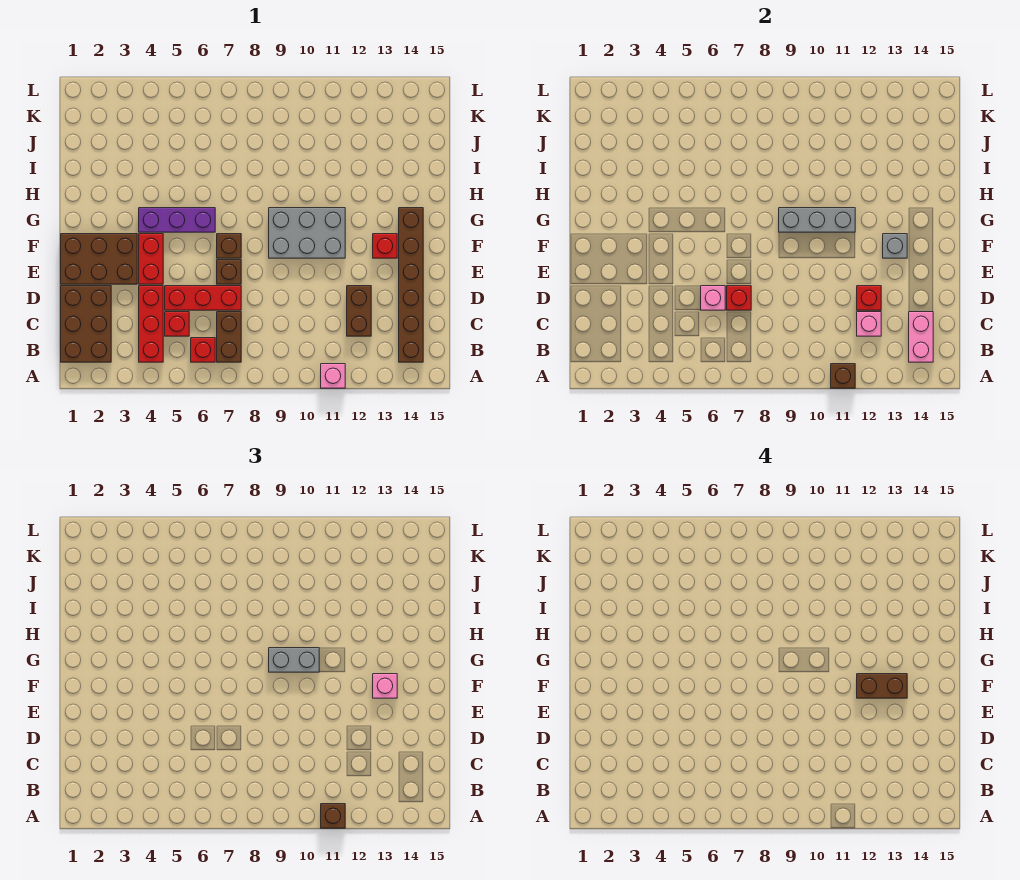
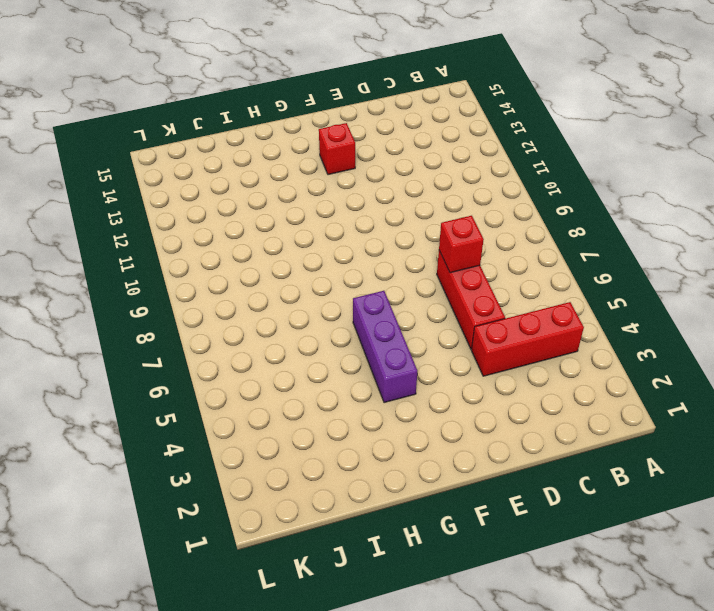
none -> pink 1x1 brick [321,364,345,388]
none -> brown 2x3 brick [61,286,111,362]
none -> red 1x1 brick [191,338,215,362]

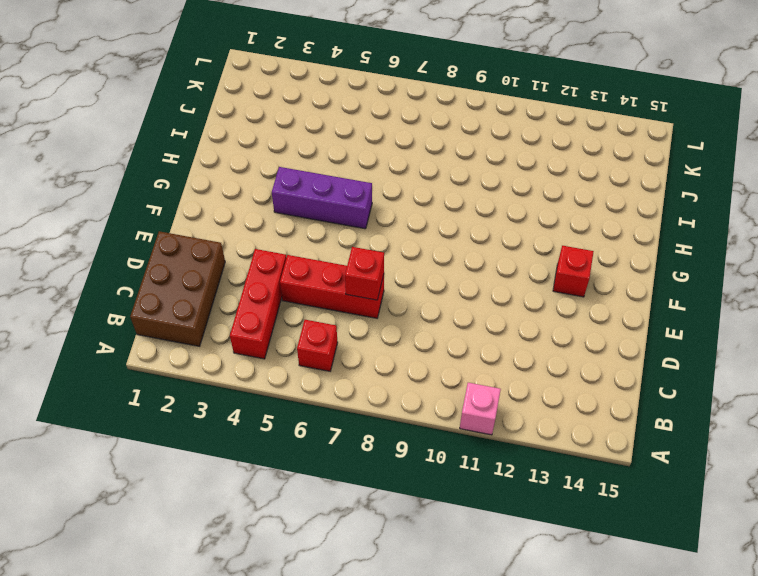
none -> brown 1x2 brick [217,312,241,362]
none -> brown 1x6 brick [399,208,423,362]
none -> red 1x1 brick [165,312,189,336]

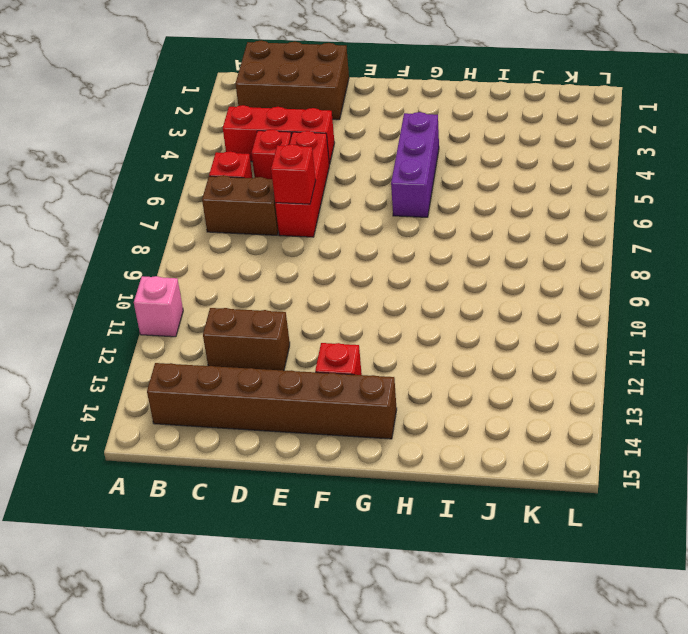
none -> brown 2x3 brick [61,234,137,284]
none -> red 1x2 brick [139,234,163,284]
none -> brown 1x1 brick [217,260,241,284]

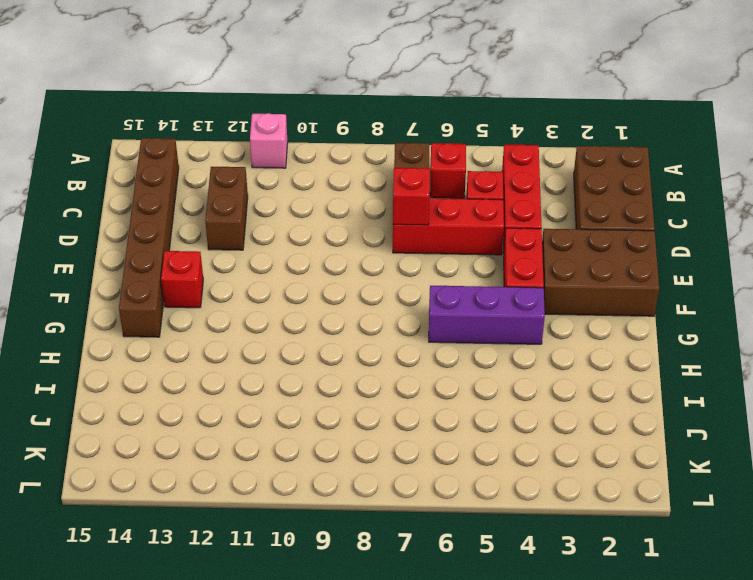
none -> brown 1x1 brick [217,260,241,284]
none -> brown 1x1 brick [217,234,241,258]
none -> grey 2x3 brick [269,208,345,258]

